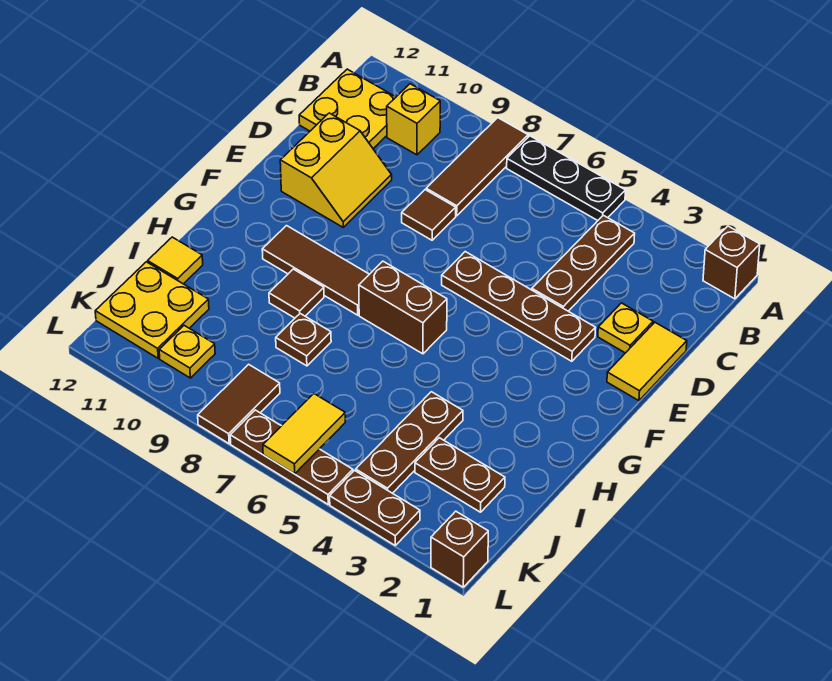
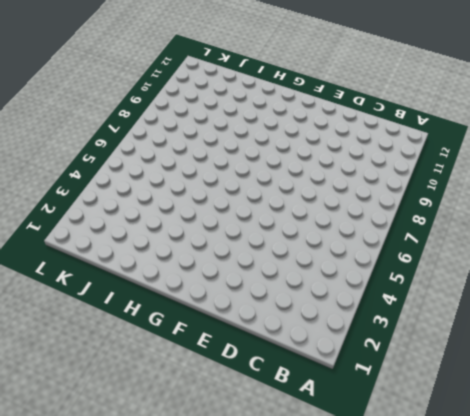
none -> brown 1x1 brick [703,226,760,299]
none -> black 1x3 plate [507,136,625,221]
none -> brown 1x3 tile [426,118,528,216]

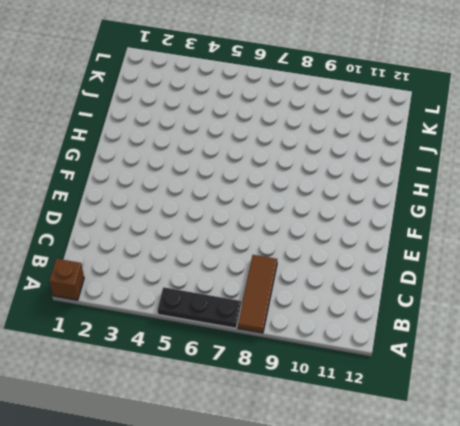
none -> brown 1x3 plate [532,215,635,311]
none -> yellow 1x1 brick [387,84,440,155]
none -> yellow 2x2 plate [299,69,396,149]

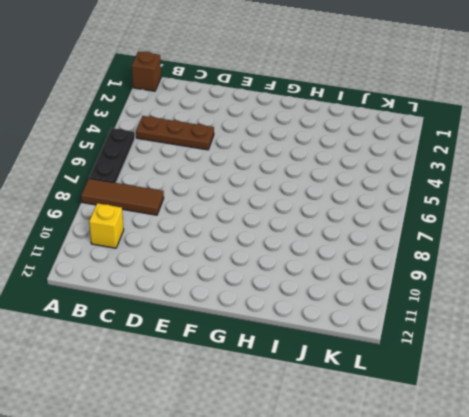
none -> yellow 2x2 plate [299,69,396,149]
none -> yellow 1x2 tile [607,322,687,401]
none -> yellow 1x1 plate [598,303,653,353]

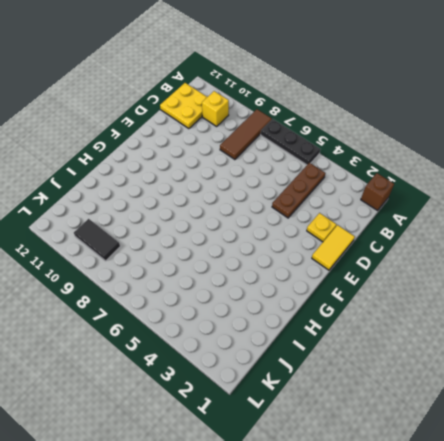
black 1x2 tile [74,219,120,261] -> yellow 1x1 plate [159,325,215,378]
none -> brown 1x1 tile [402,190,456,240]
none -> yellow 2x2 slope [280,113,392,227]
none -> brown 1x4 plate [442,252,595,361]

